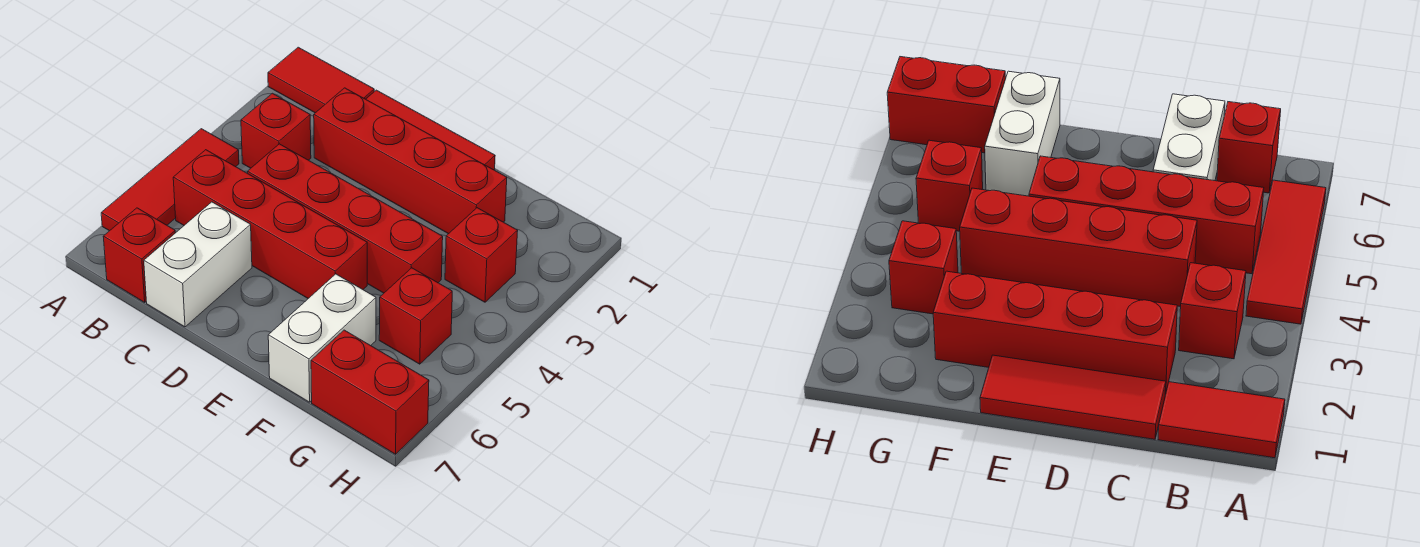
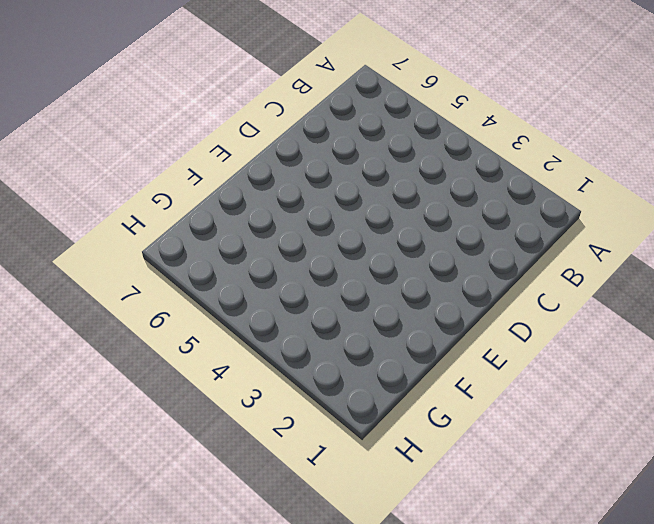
none -> red 1x2 tile [268,47,374,113]
none -> red 1x3 tile [101,129,239,231]
none -> red 1x1 brick [241,93,311,168]

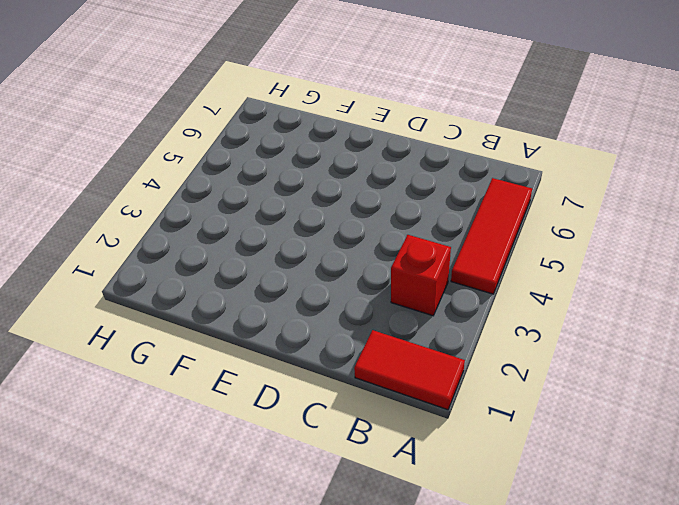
none -> red 1x4 brick [173,150,367,298]
none -> red 1x1 brick [103,208,175,302]
none -> red 1x3 tile [366,90,495,170]

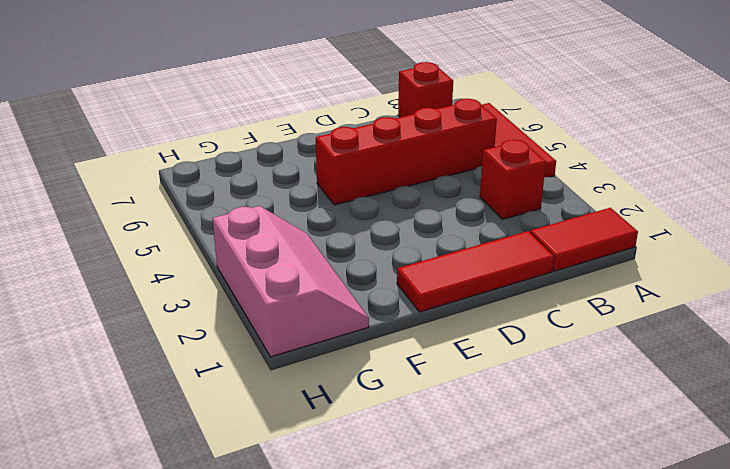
pink 2x3 slope [212,206,369,357] -> red 1x1 brick [445,208,518,302]
none -> red 1x4 brick [314,88,507,234]
none -> red 1x4 brick [247,144,443,293]
none -> white 1x2 brick [144,202,252,327]

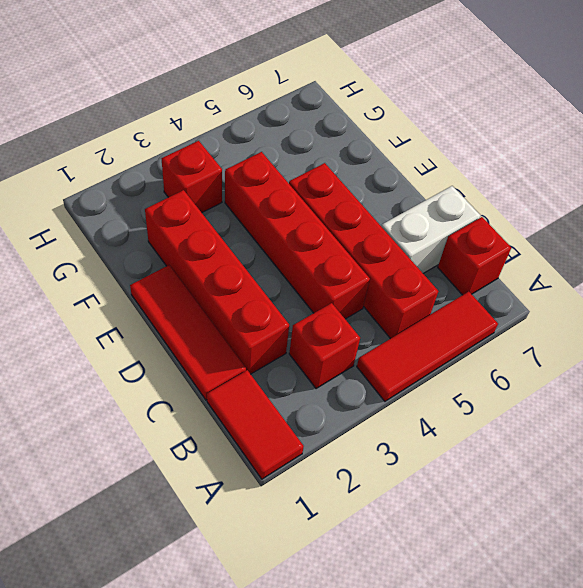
none -> white 1x2 brick [268,274,376,402]
none -> red 1x1 brick [379,268,452,364]
none -> red 1x2 brick [311,330,429,454]

